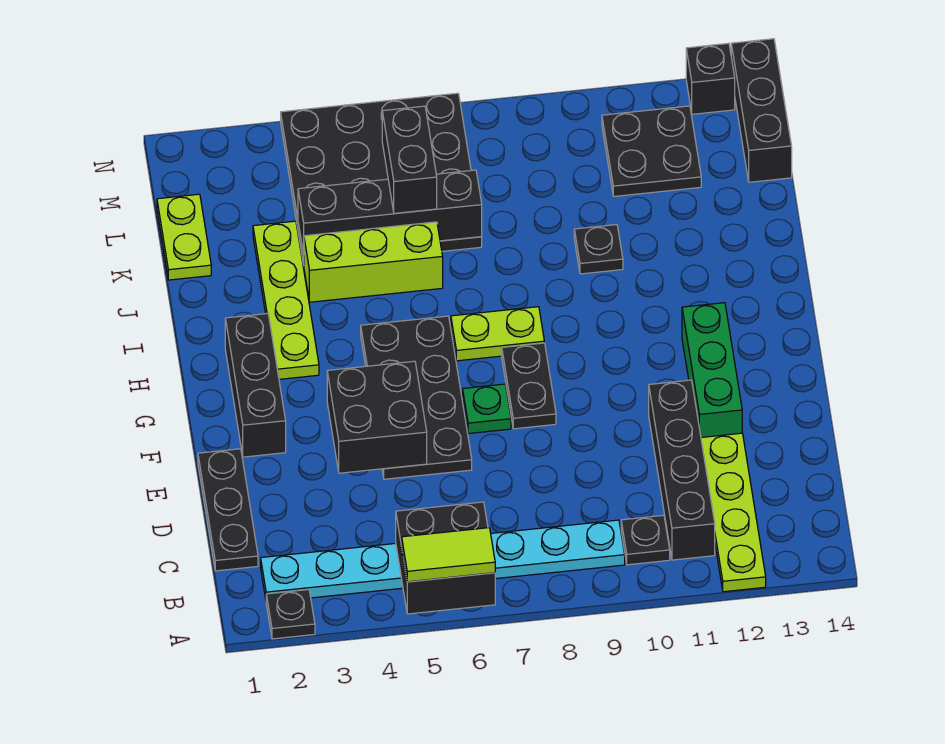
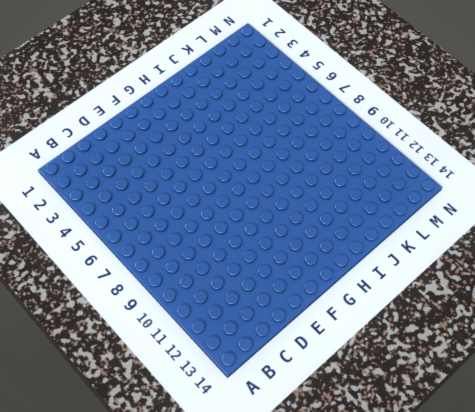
none -> black 1x1 plate [266,590,315,639]
none -> lime 1x4 plate [701,433,766,592]
none -> cyan 1x8 plate [261,520,625,599]

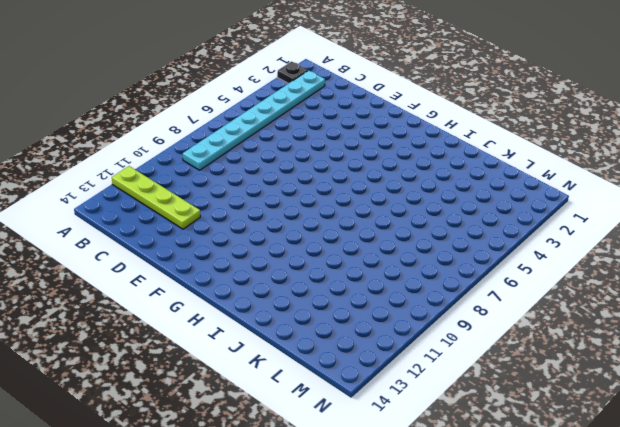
none -> black 1x1 plate [621,515,670,565]
none -> black 1x4 brick [649,380,715,560]
none -> black 1x3 plate [198,449,258,571]

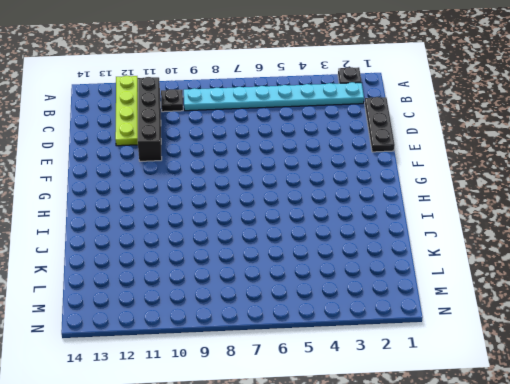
none -> black 2x4 plate [361,316,472,479]
none -> green 1x3 brick [682,303,742,437]
none -> black 1x3 brick [225,314,286,457]

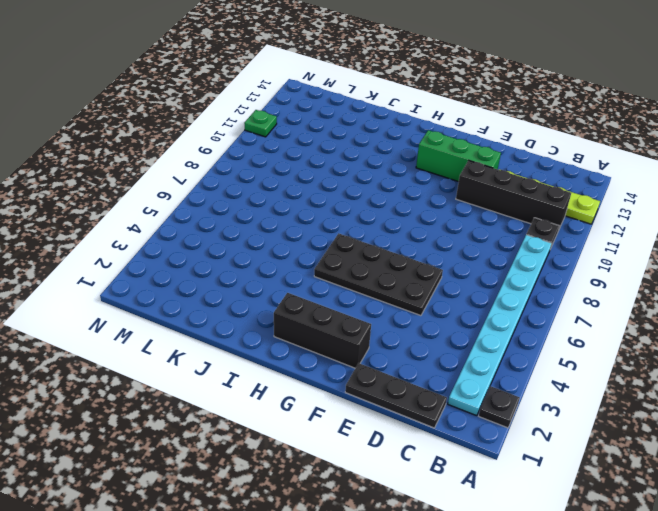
green 1x1 plate [244,110,277,137] -> green 1x1 plate moved to [463,384,511,434]
none -> black 1x2 plate [502,343,556,429]
none -> lime 1x4 plate [253,221,319,379]
none -> lime 1x2 plate [451,307,544,361]

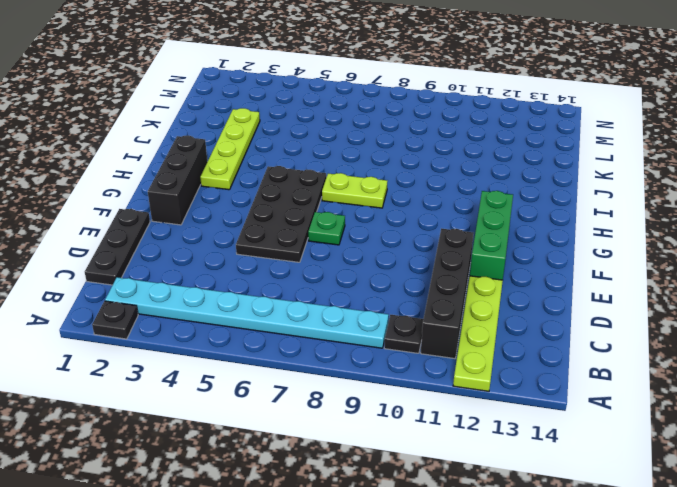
none -> black 1x2 plate [502,343,556,429]
none -> lime 1x3 brick [304,222,443,302]
none -> black 1x1 plate [574,225,623,274]

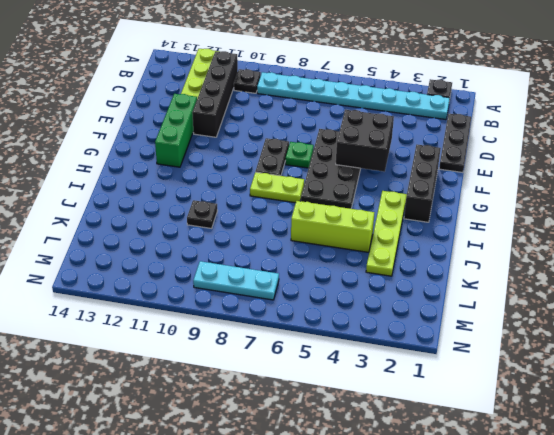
cyan 1x3 plate [193,261,279,300] -> black 4x4 plate [281,93,482,265]
none -> lime 1x2 plate [157,194,211,280]
none -> black 2x2 plate [602,106,701,196]
none -> black 1x3 brick [731,39,792,182]

